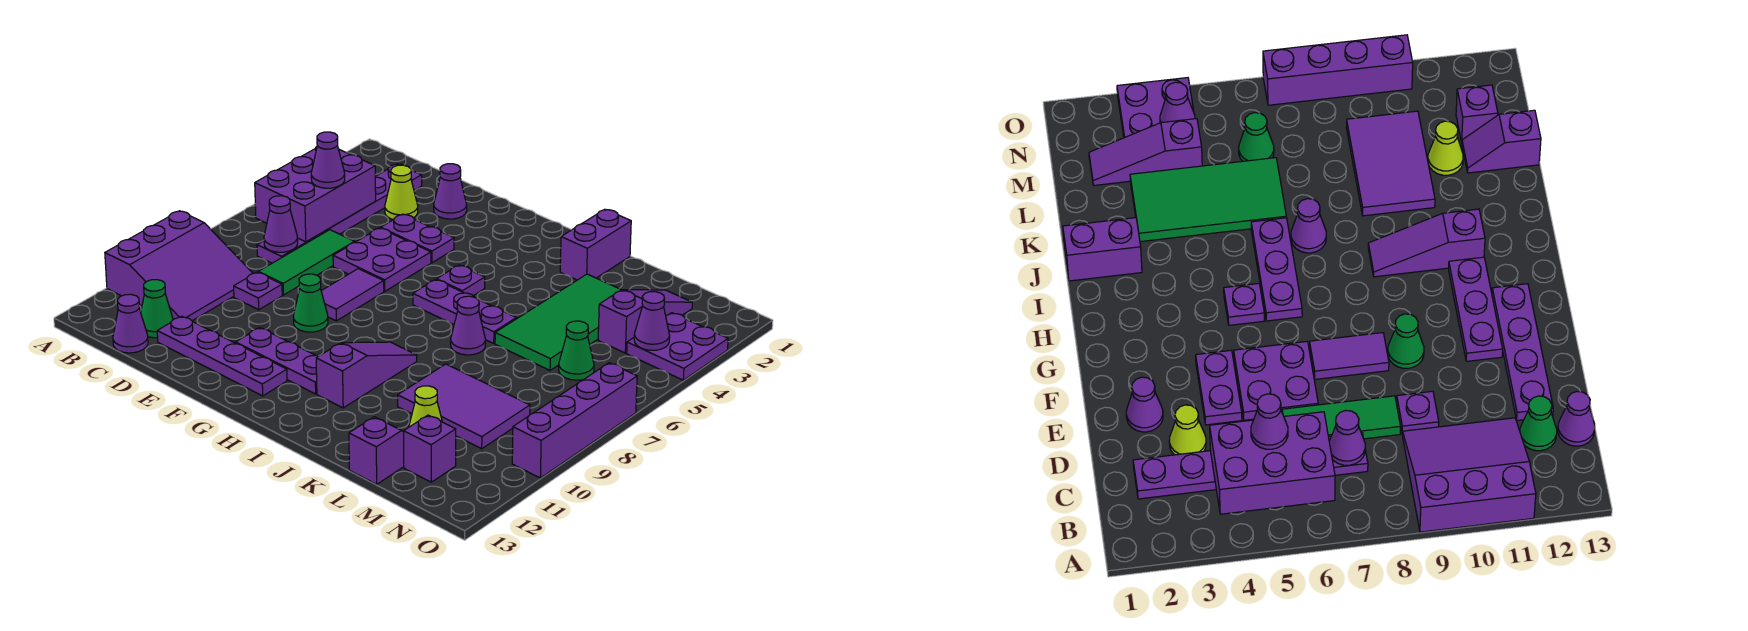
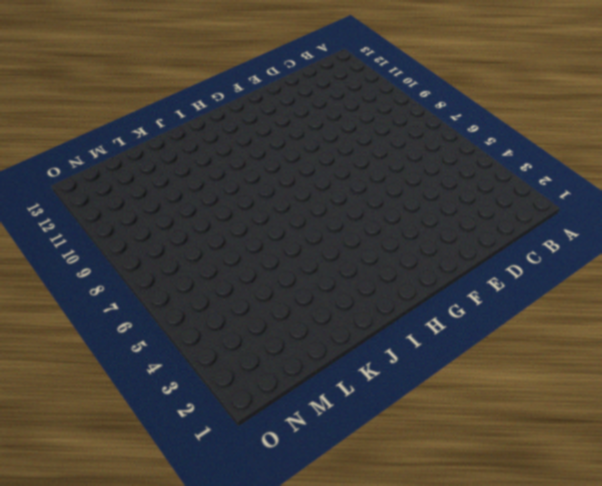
none -> purple 3x3 slope [105,211,253,321]
none -> purple 1x6 plate [257,164,422,263]
none -> green 1x1 cone [141,280,173,338]
none -> purple 1x1 cone [113,294,148,353]

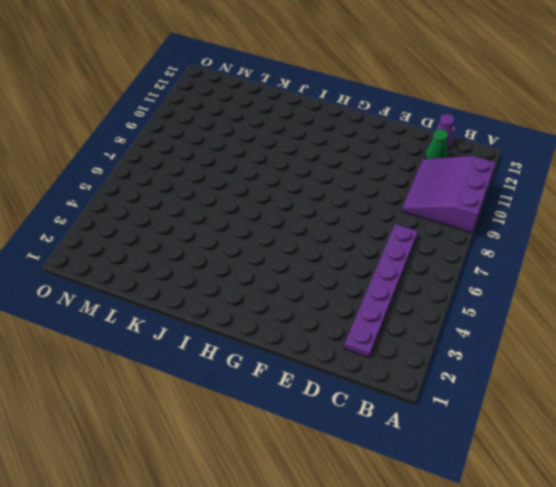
none -> lime 1x1 cone [385,165,418,220]
none -> green 1x3 tile [258,230,355,295]
none -> purple 1x1 plate [234,272,282,310]
none -> purple 1x4 plate [157,316,287,396]

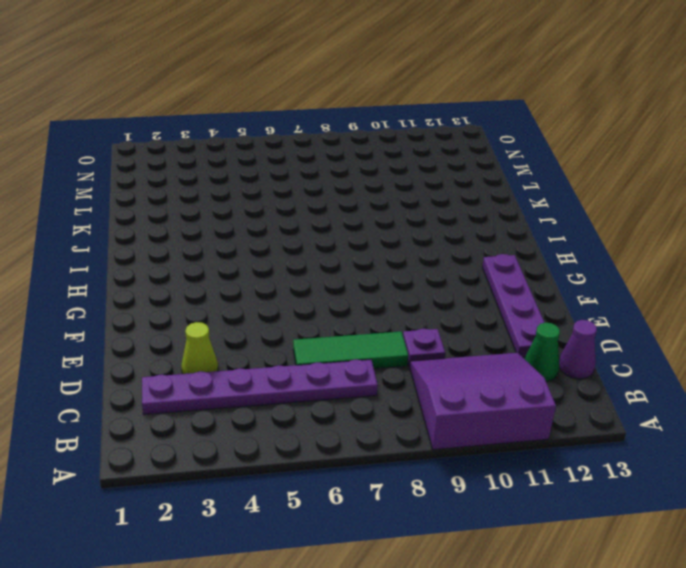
none -> purple 1x1 cone [434,164,467,219]
none -> purple 1x2 plate [381,214,454,263]
none -> purple 2x2 plate [333,228,431,291]
none -> purple 1x2 tile [321,269,384,321]

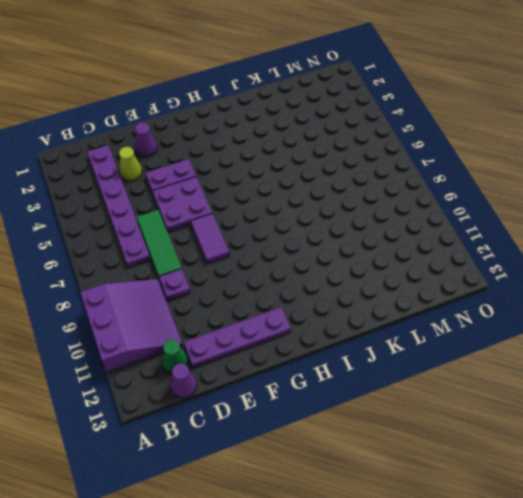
none -> green 1x1 cone [294,274,328,332]
none -> purple 1x3 plate [236,328,318,394]
none -> purple 1x1 plate [437,265,485,296]
none -> purple 1x3 plate [413,280,516,343]

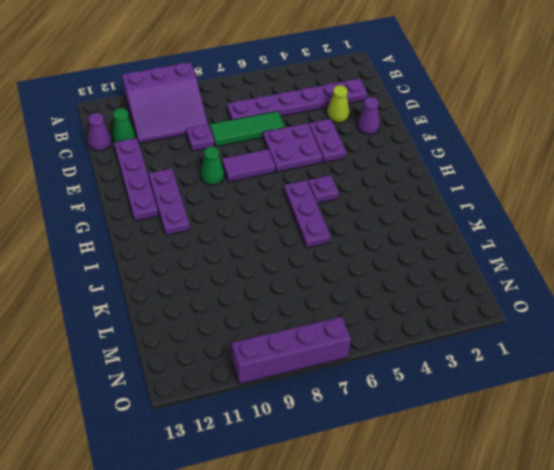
none -> purple 1x3 slope [316,342,417,408]
none -> purple 1x2 brick [560,209,631,280]
none -> purple 1x1 cone [451,296,485,355]
none -> green 2x4 tile [495,274,621,370]

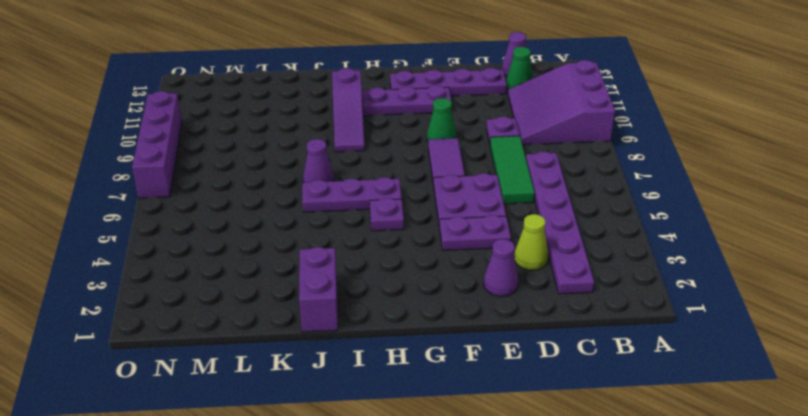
none -> green 2x4 tile [495,274,621,370]
none -> purple 2x3 tile [398,364,530,449]
none -> lime 1x1 cone [409,386,442,427]
none -> purple 1x2 slope [349,417,404,484]

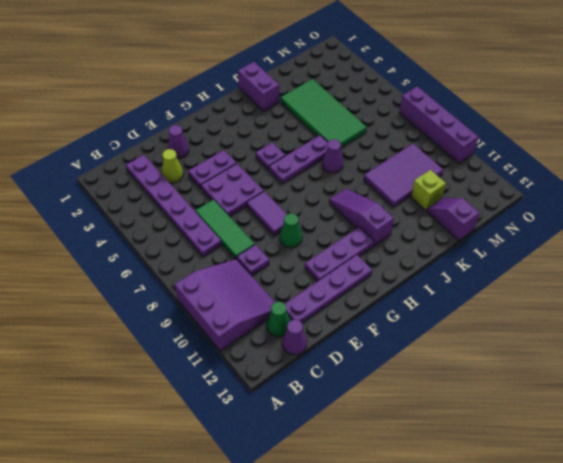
lime 1x1 brick [411,170,446,210] -> lime 1x1 cone [409,386,442,427]
none -> purple 1x3 slope [598,290,692,353]
none -> green 1x1 cone [559,321,594,380]
none -> purple 1x1 brick [404,415,456,482]
none -> purple 2x2 plate [627,313,728,380]

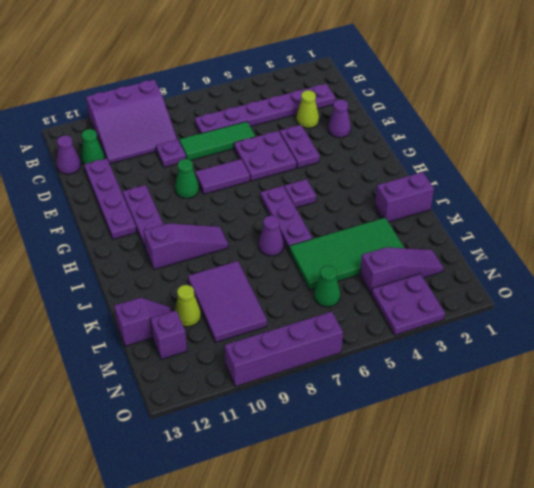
none -> purple 2x3 brick [255,147,376,242]
none -> purple 1x1 cone [264,196,298,252]
none -> purple 1x1 cone [634,292,670,350]
none -> purple 1x1 cone [311,132,345,188]

